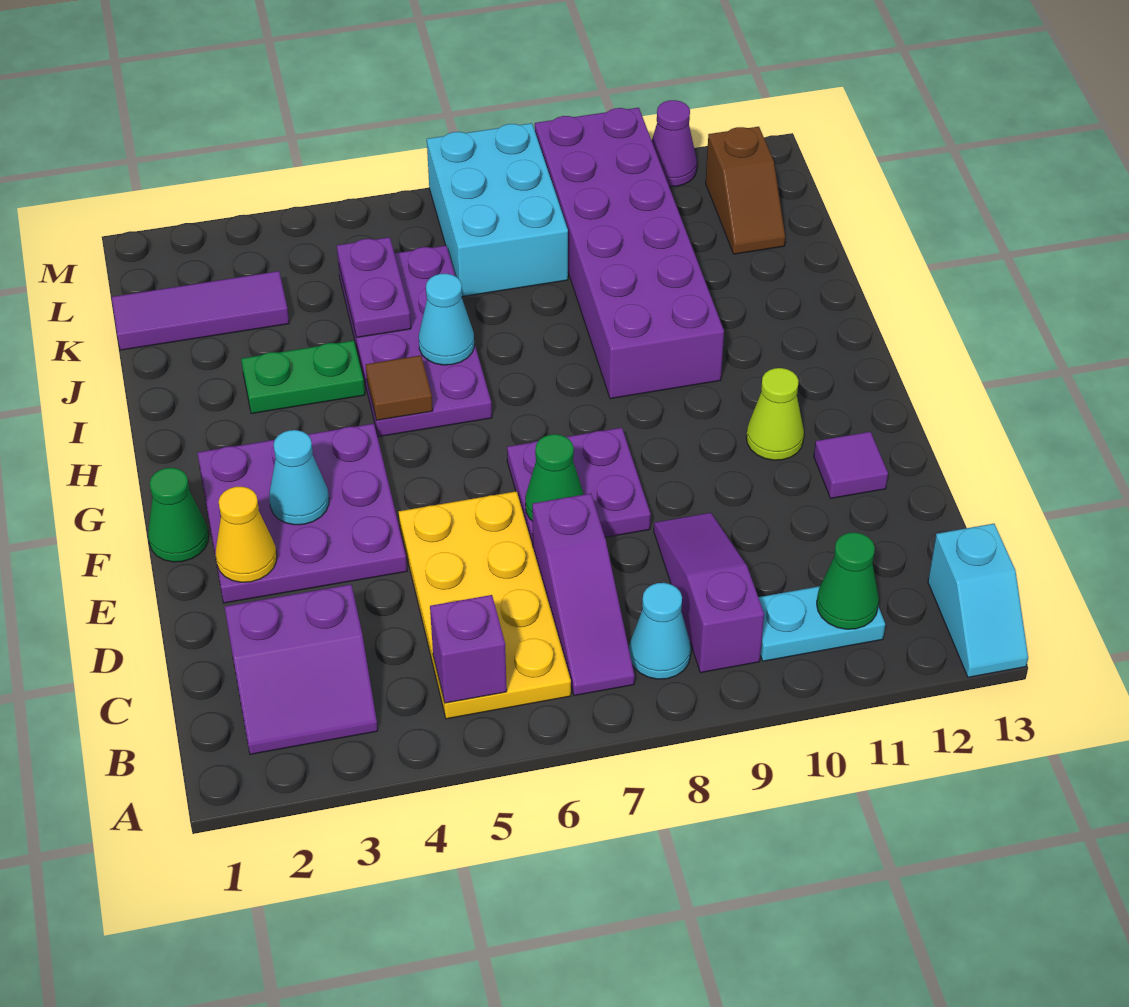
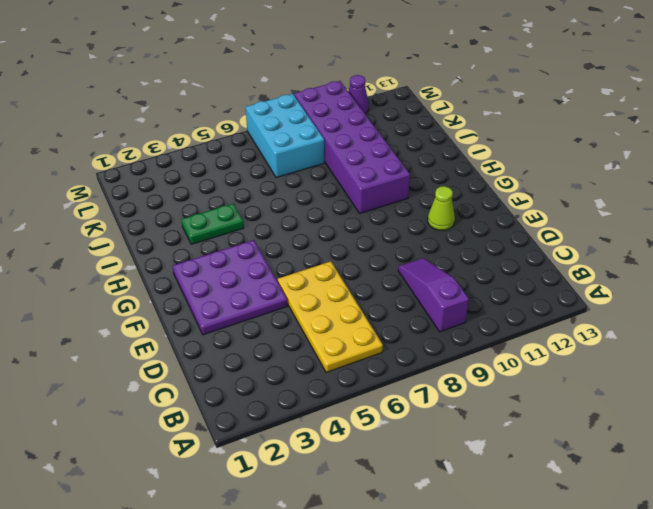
none -> cyan 1x2 slope [928,524,1028,677]
none -> purple 2x2 slope [225,584,378,754]
none -> purple 1x3 slope [532,494,635,696]

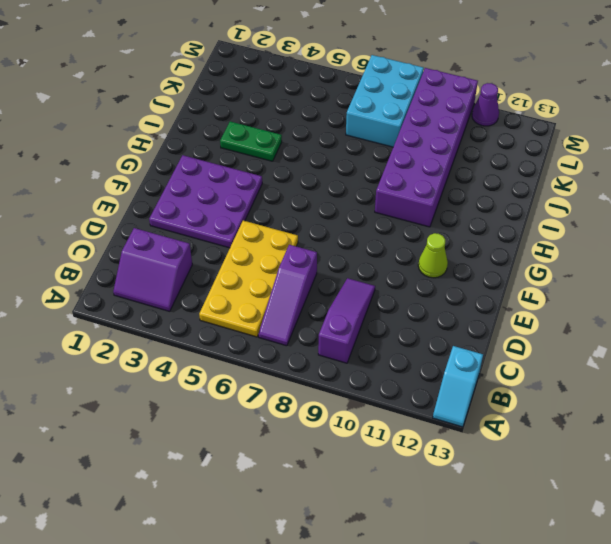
none -> cyan 1x1 cone [629,583,691,679]
none -> cyan 1x2 plate [758,586,885,661]
none -> purple 2x2 plate [507,428,651,546]

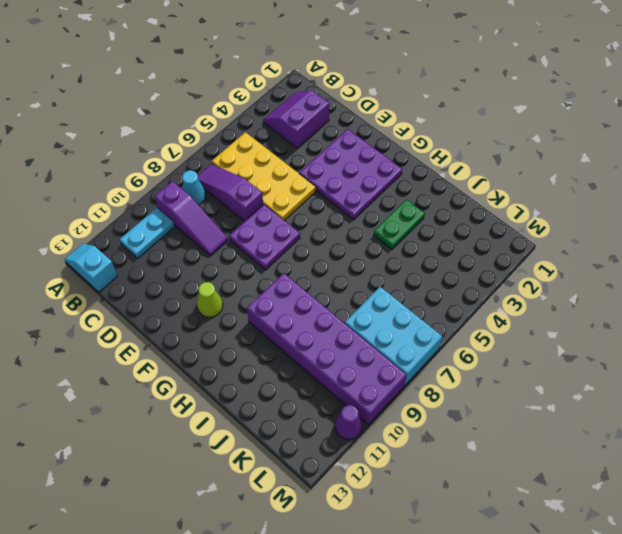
none -> purple 1x1 tile [814,432,888,498]
none -> green 1x1 cone [148,468,208,562]
none -> purple 2x4 plate [338,246,492,437]

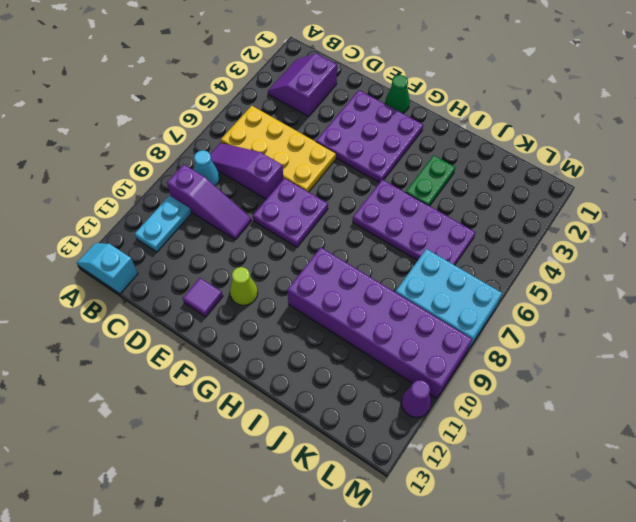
none -> purple 1x3 tile [112,271,289,350]
none -> brown 1x2 slope [706,127,785,254]
none -> purple 1x1 brick [430,595,507,703]

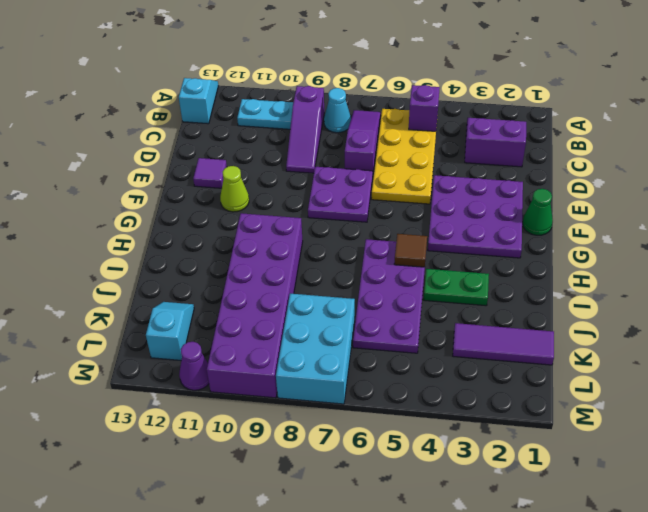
cyan 1x2 slope [146,302,194,360] -> brown 1x2 slope [706,127,785,254]
none -> green 1x1 cone [817,533,879,629]
none -> yellow 1x1 cone [215,487,277,582]
none -> green 1x1 cone [525,434,584,521]

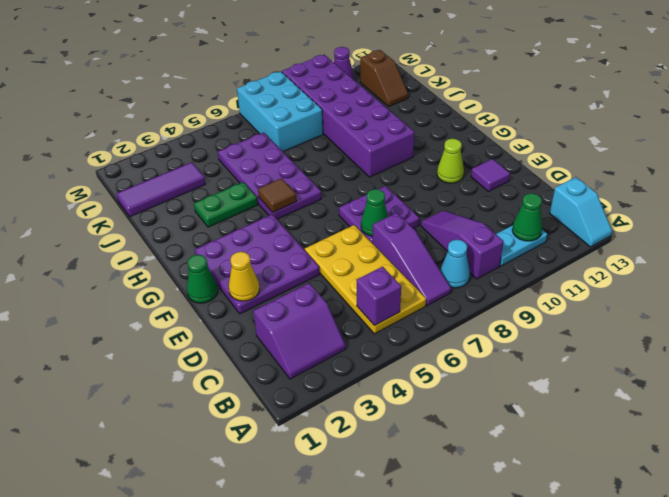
none -> cyan 1x1 cone [269,430,329,525]
none -> cyan 1x1 cone [419,274,474,365]
none -> purple 1x2 plate [337,237,411,337]

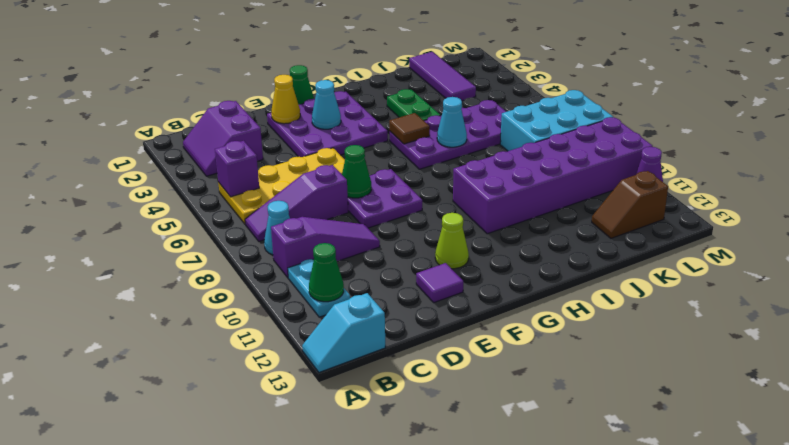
none -> purple 1x2 plate [337,237,411,337]

